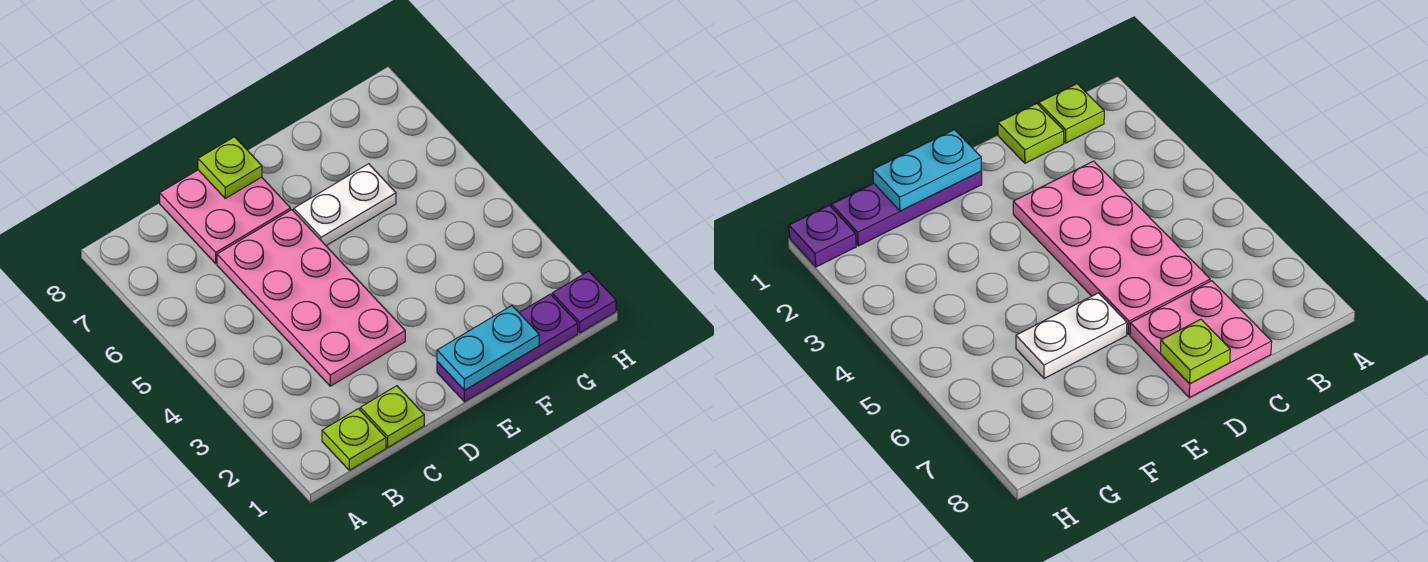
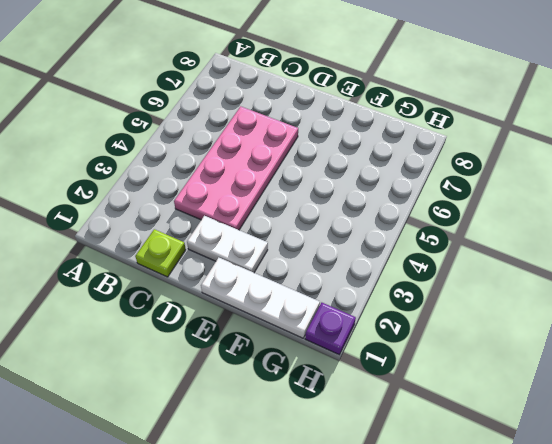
white 1x2 plate [187,216,268,273] -> white 1x2 plate moved to [294,164,396,245]
white 1x3 plate [201,258,320,338] -> purple 1x3 plate [437,294,578,402]
none -> lime 1x1 plate [322,409,386,470]
none -> pink 2x2 plate [160,170,291,263]

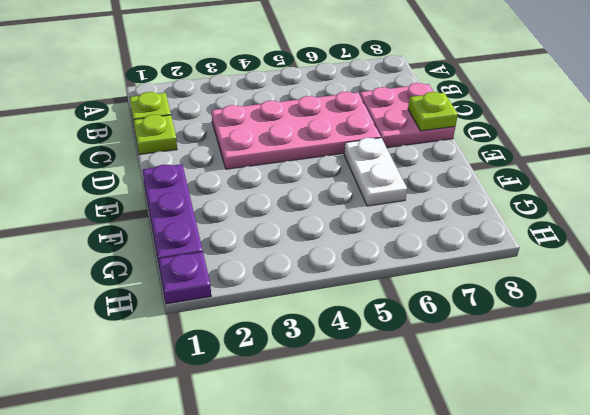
none -> cyan 1x2 plate [437,306,539,390]

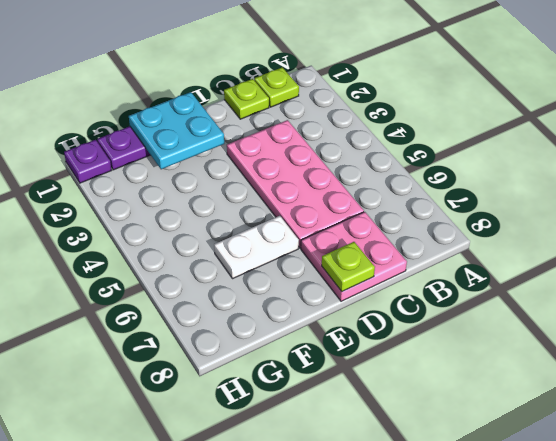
cyan 2x2 plate [129,92,224,169] -> cyan 1x2 plate [437,306,539,390]

